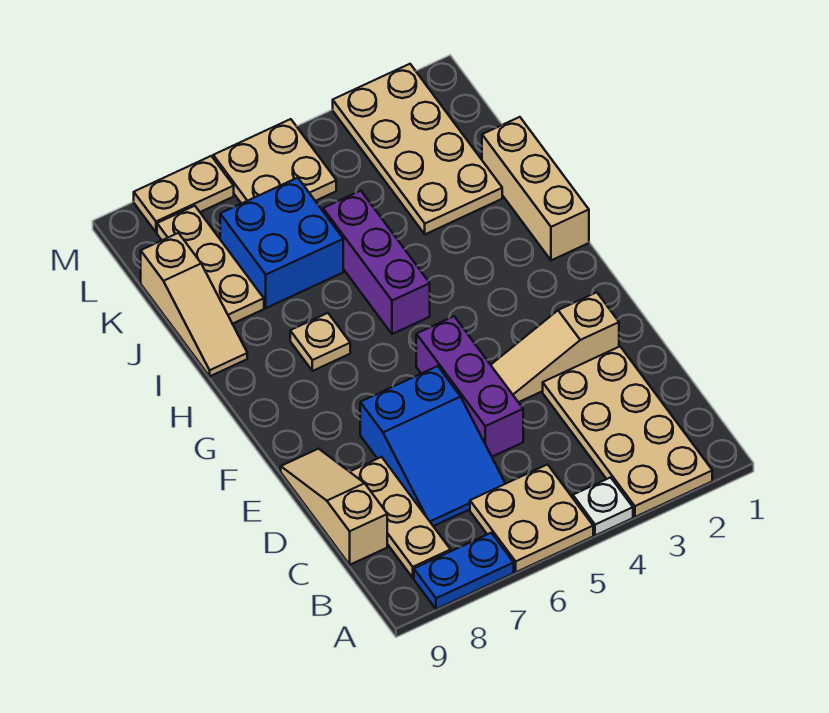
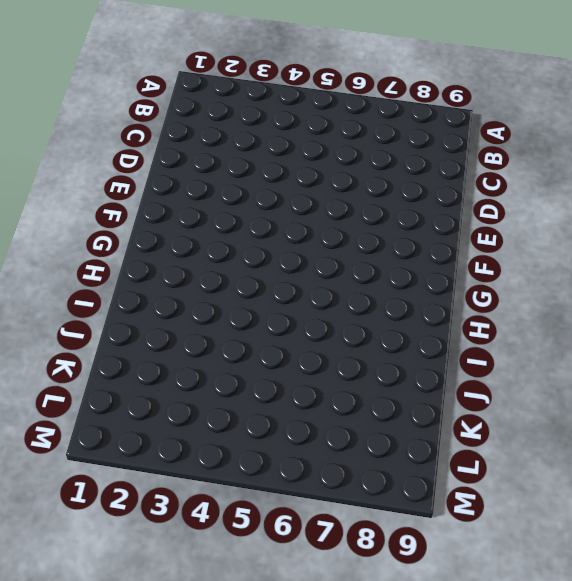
none -> tan 2x4 plate [543,347,712,517]
none -> white 1x1 plate [573,477,633,536]
none -> tan 2x2 plate [470,465,593,572]

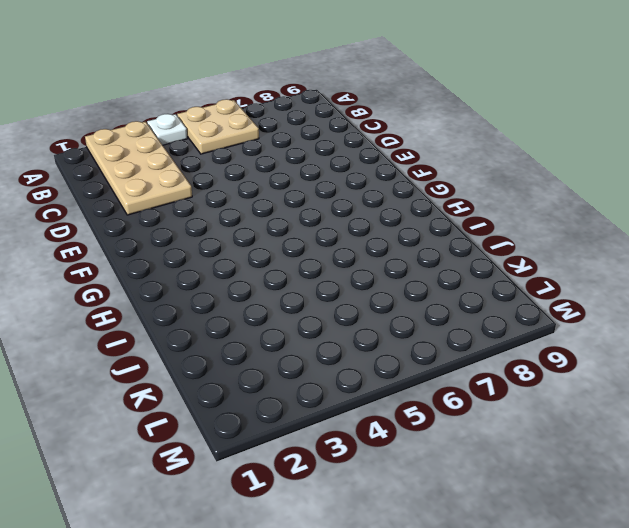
none -> blue 1x2 plate [414,533,514,609]
none -> tan 1x3 plate [350,457,451,578]
none -> blue 2x3 slope [360,366,505,526]

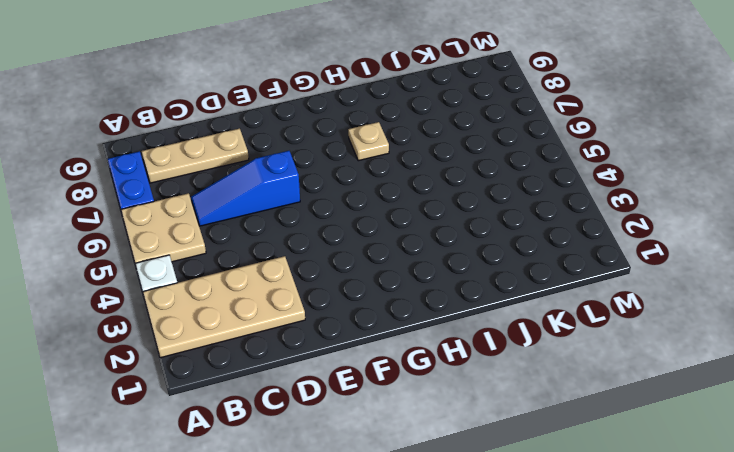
blue 1x3 slope [191,151,300,226] -> blue 2x3 slope [360,366,505,526]
none -> tan 1x3 slope [281,449,387,565]
none -> purple 1x3 brick [416,316,523,457]
none -> tan 1x3 slope [491,292,619,402]

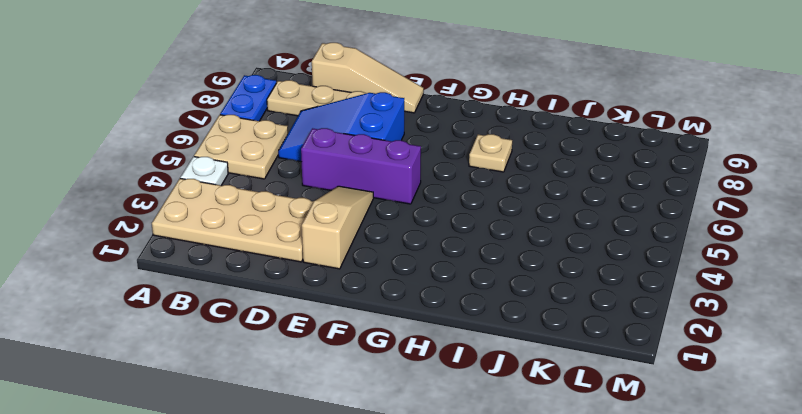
none -> tan 1x3 brick [482,117,589,260]
none -> purple 1x3 brick [323,191,430,334]
none -> tan 1x3 slope [141,233,247,376]

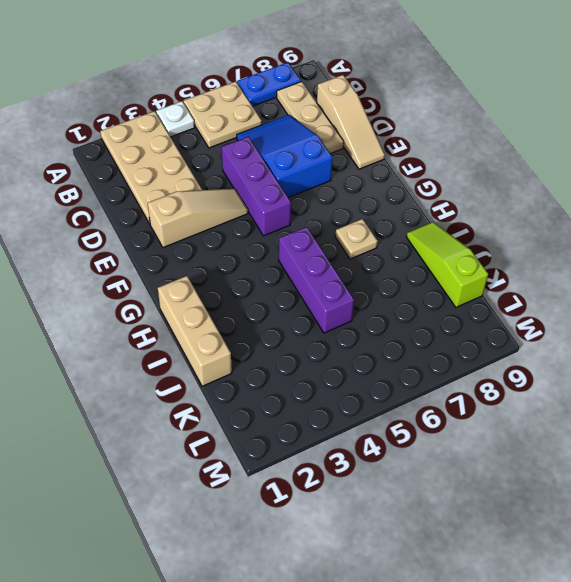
lime 1x3 slope [406,222,488,307] -> tan 1x3 slope [141,233,247,376]
none -> tan 2x4 plate [333,64,502,234]
none -> blue 2x2 brick [220,178,343,308]
none -> tan 1x3 plate [157,206,264,324]

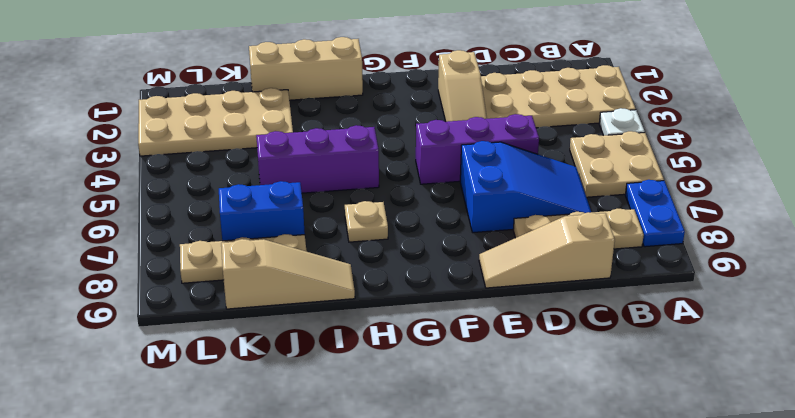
blue 1x2 brick [219,181,305,241] -> blue 2x2 brick [220,178,343,308]
none -> tan 2x2 plate [213,119,336,204]
none -> tan 1x2 plate [134,156,234,232]

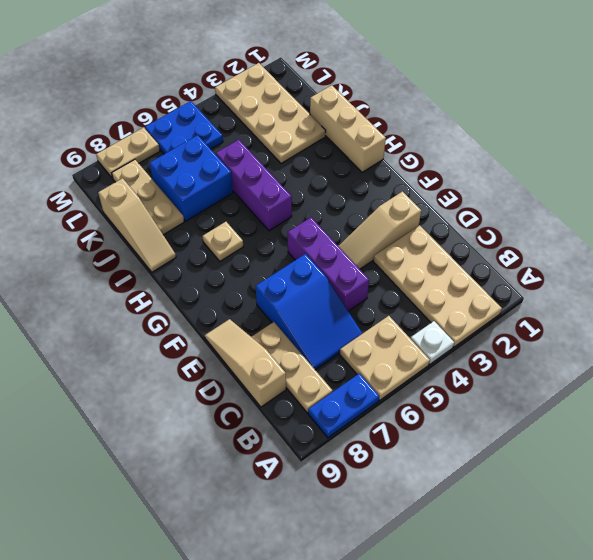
blue 2x2 plate [145,101,223,154] -> tan 2x2 plate [213,119,336,204]

